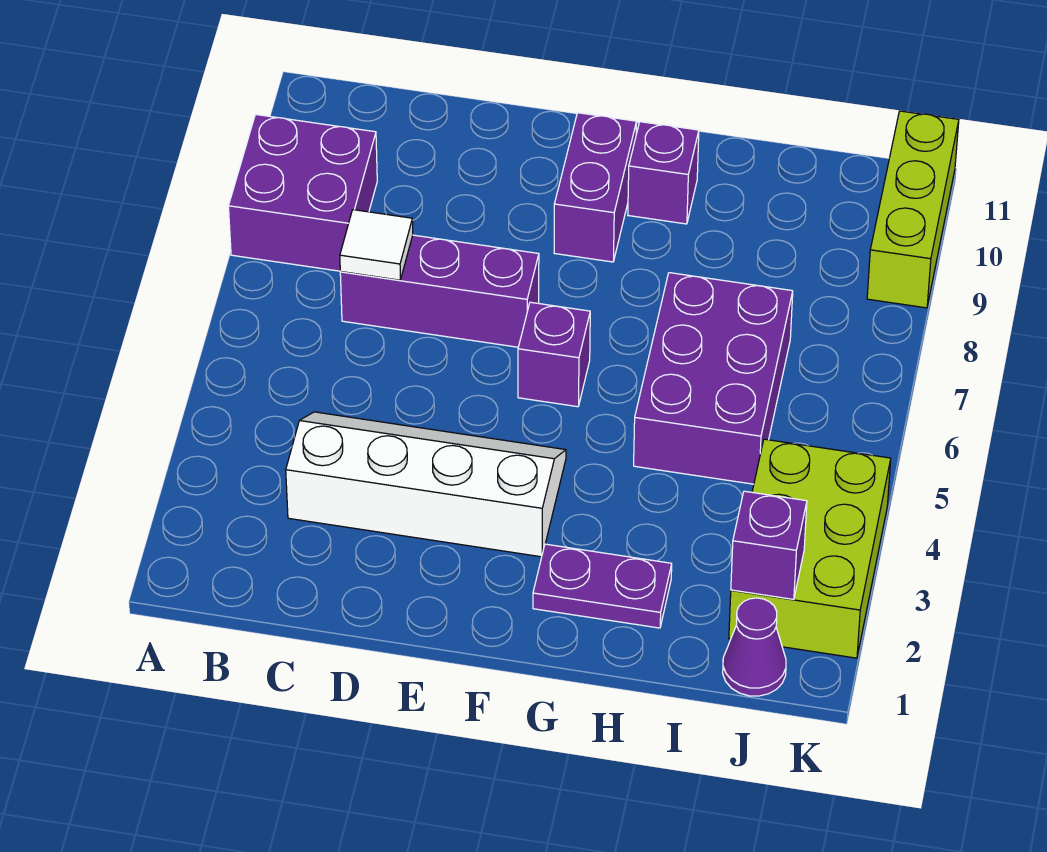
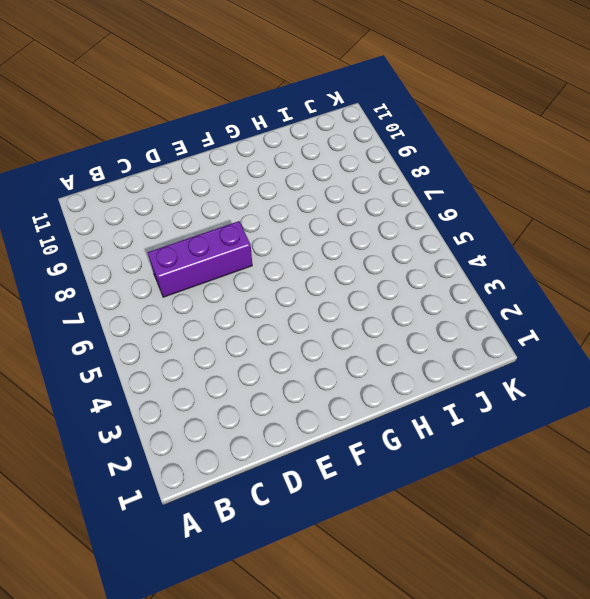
none -> purple 2x2 brick [228,114,377,271]
none -> white 2x4 slope [286,412,566,557]
none -> purple 1x1 brick [518,302,590,407]

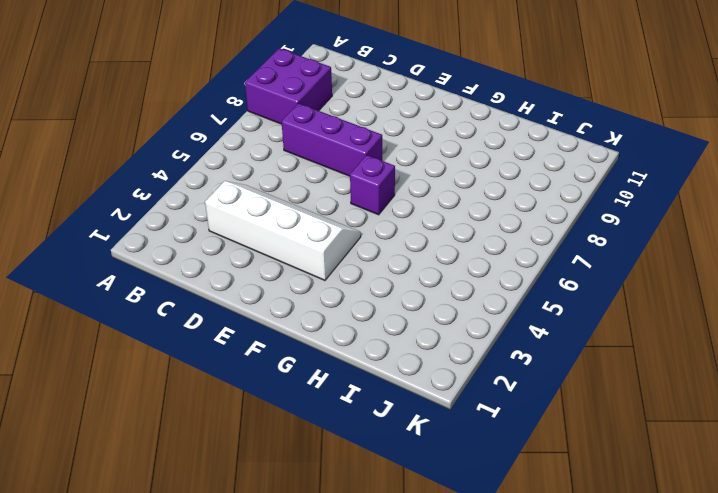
none -> purple 1x2 brick [554,113,637,262]
none -> purple 1x2 plate [533,544,672,628]
none -> purple 1x1 brick [628,122,699,224]

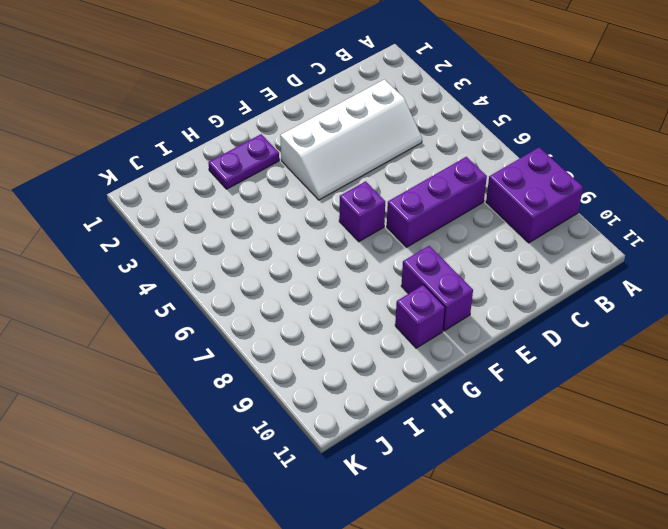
none -> purple 2x3 brick [634,273,793,484]
none -> purple 1x1 cone [723,598,786,696]
none -> lime 2x3 brick [729,439,891,658]

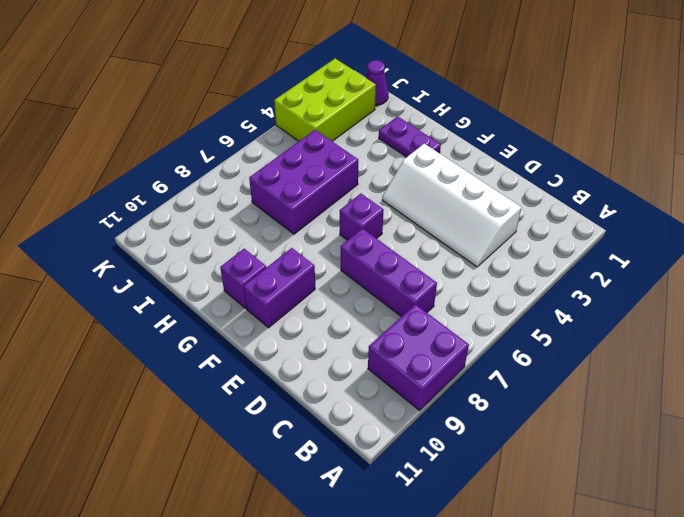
none -> lime 1x3 brick [867,111,959,308]
none -> white 1x1 tile [340,210,413,280]
none -> purple 1x1 brick [731,491,807,599]

